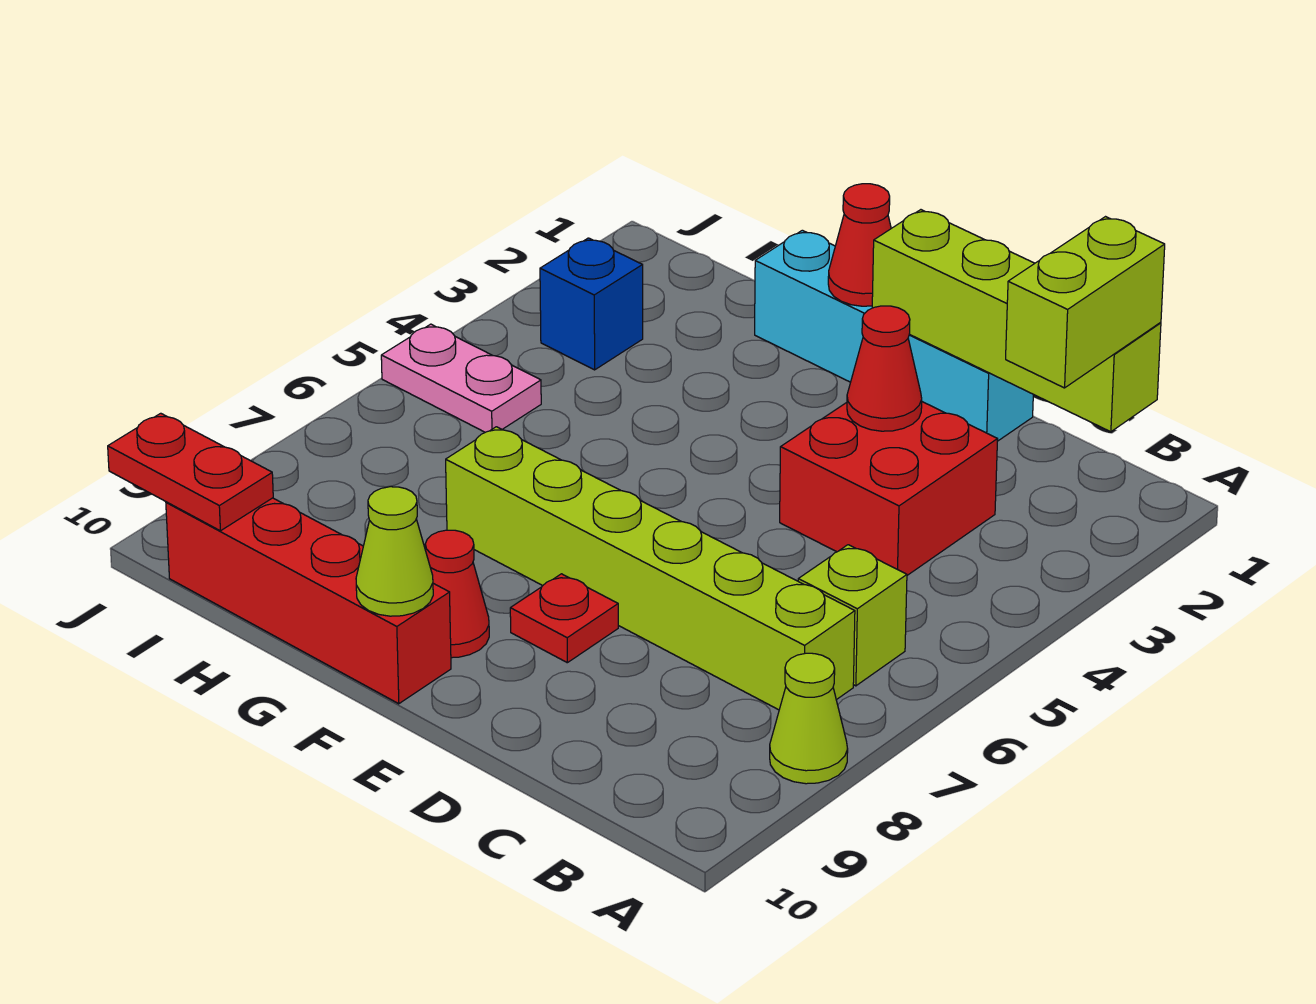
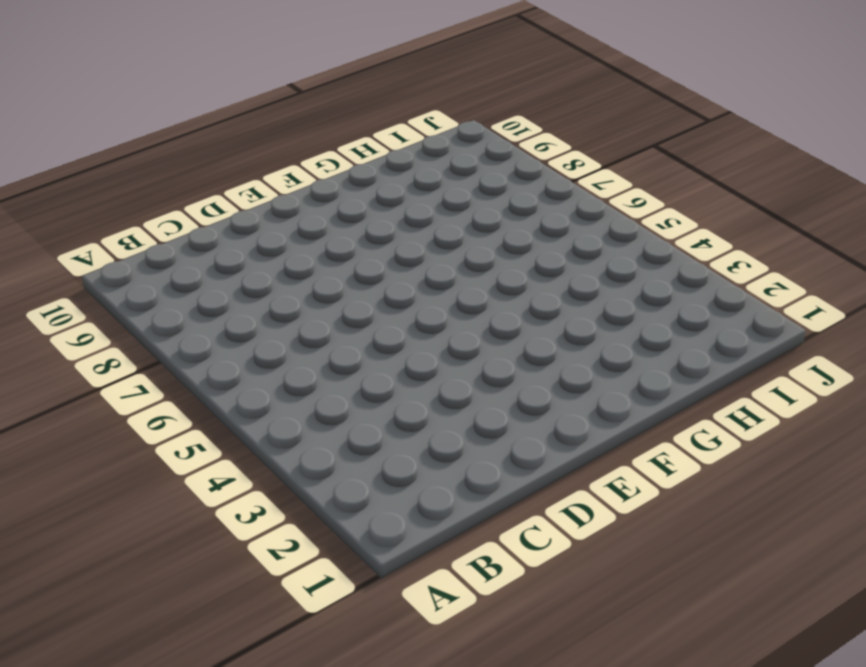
none -> lime 1x1 cone [770,653,848,784]
none -> lime 1x1 brick [798,545,907,686]
none -> lime 1x6 brick [446,427,855,710]

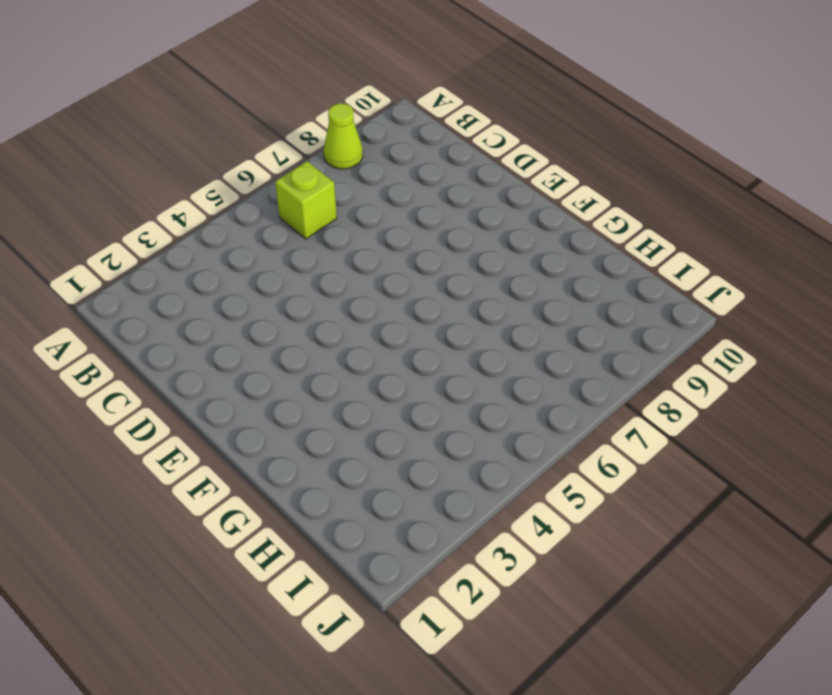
none -> lime 1x6 brick [446,427,855,710]
none -> red 2x2 brick [780,402,998,575]
none -> cyan 1x4 brick [755,230,1033,441]

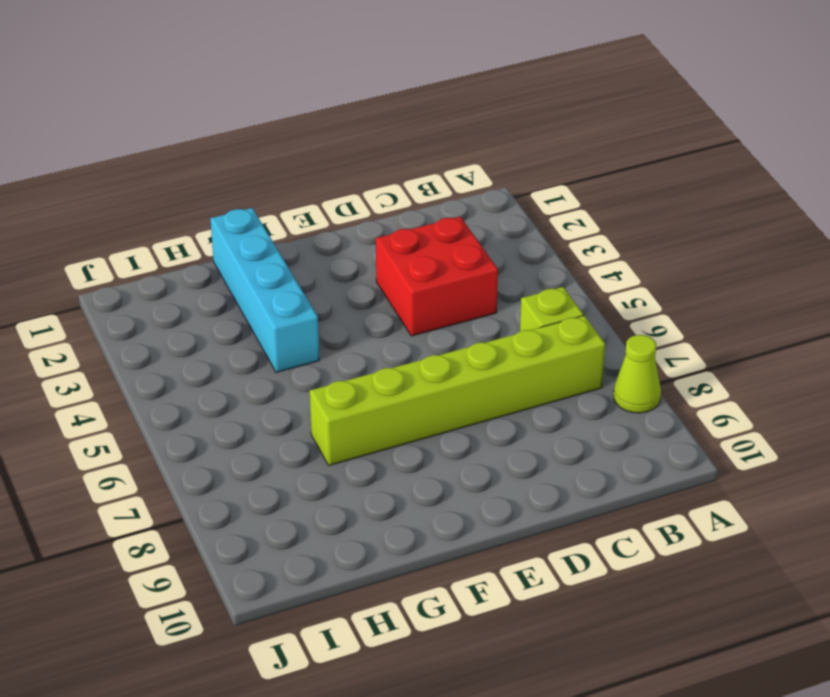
cyan 1x4 brick [210,208,319,372] -> cyan 1x4 brick turned to [755,230,1033,441]
none -> red 1x1 plate [510,574,618,663]
none -> red 1x1 cone [425,530,489,658]
none -> red 1x4 brick [166,498,451,704]

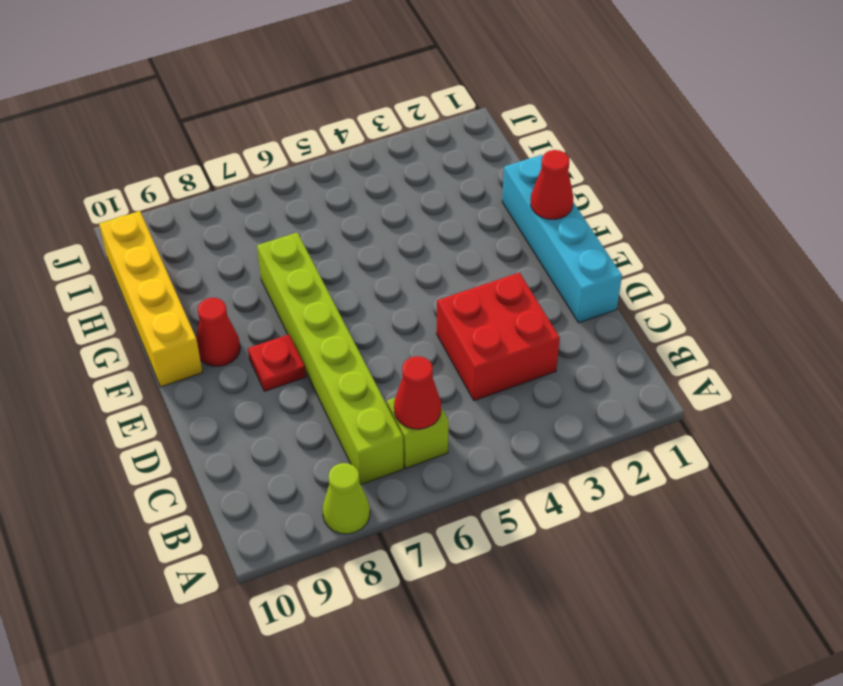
red 1x1 cone [394,356,441,429] -> red 1x1 cone moved to [847,306,922,431]
yellow 1x4 brick [99,211,203,387] -> red 1x4 brick [166,498,451,704]
none -> blue 1x1 brick [540,238,643,370]
none -> pink 1x2 plate [381,324,541,432]
none -> lime 1x4 brick [872,210,1161,432]

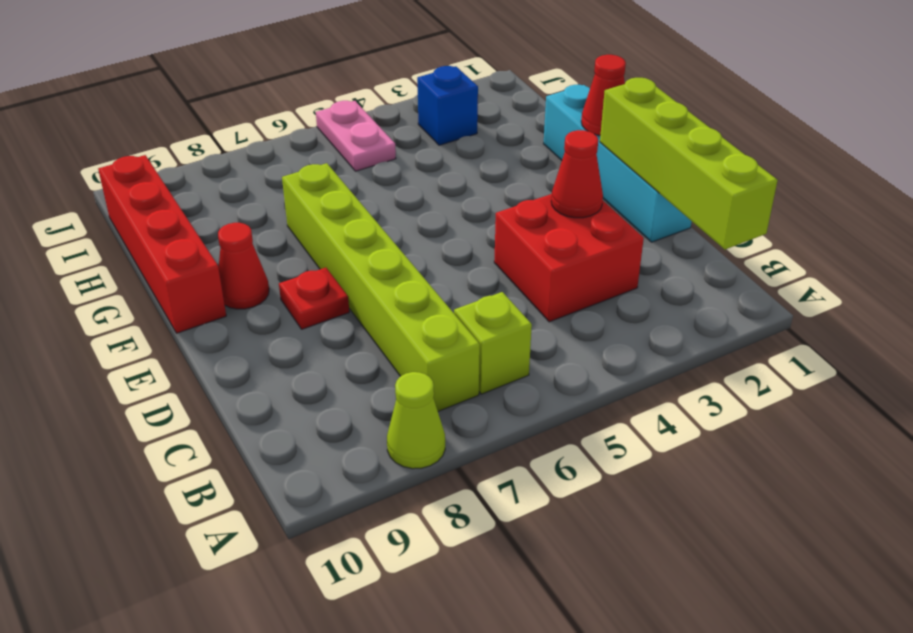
none -> lime 1x1 cone [356,487,433,616]
none -> red 1x2 plate [108,413,273,531]
none -> lime 1x2 brick [1006,217,1165,388]

